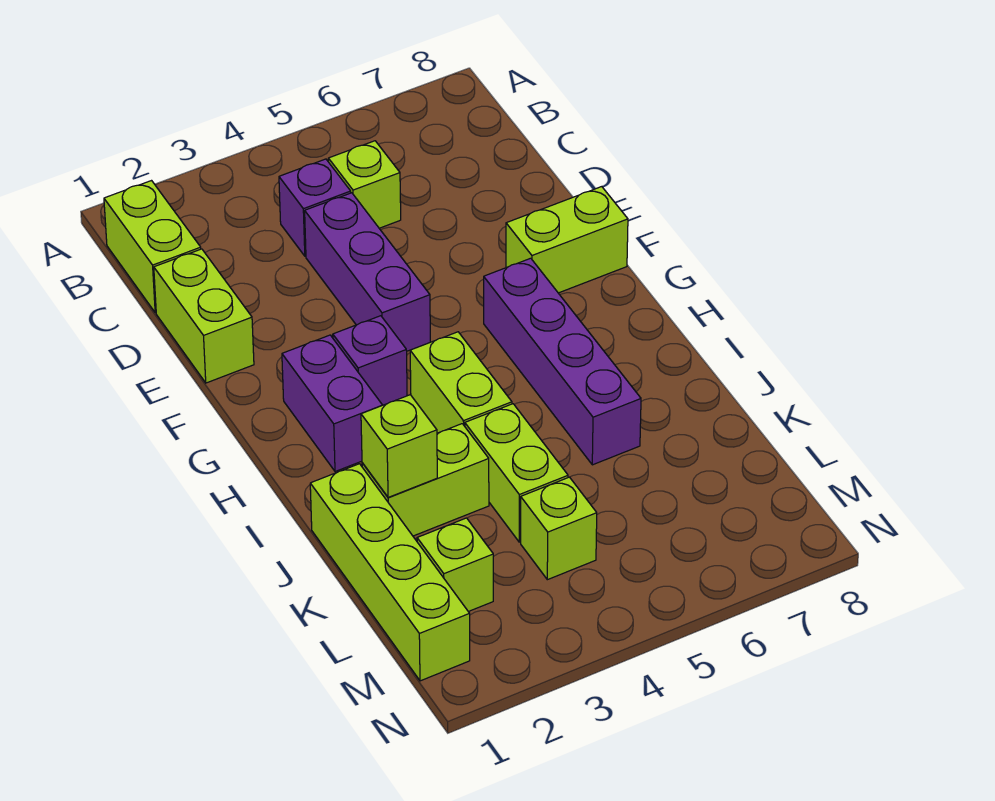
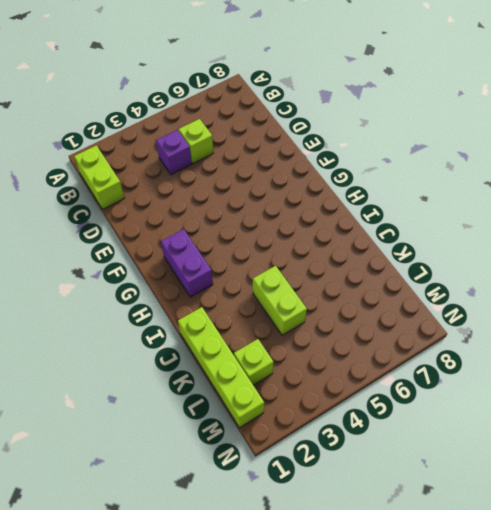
none -> lime 1x2 brick [154,249,254,383]
none -> purple 1x3 brick [305,193,430,351]
none -> lime 1x2 brick [506,187,628,293]

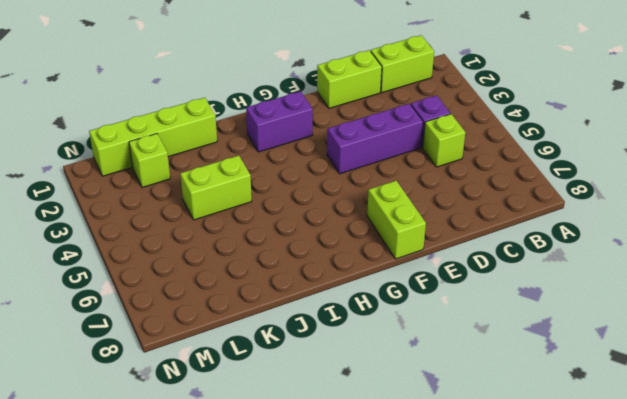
none -> purple 1x1 brick [333,316,407,405]
none -> purple 1x4 brick [484,258,641,465]
none -> lime 1x2 brick [410,332,512,433]

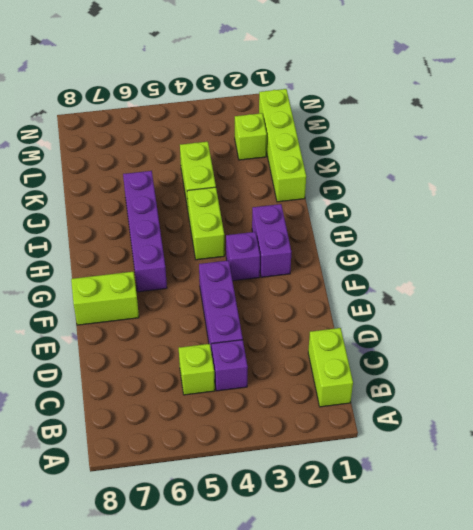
none -> lime 1x2 brick [154,249,254,383]
none -> lime 1x2 brick [362,424,489,536]
none -> lime 1x1 brick [521,477,597,580]

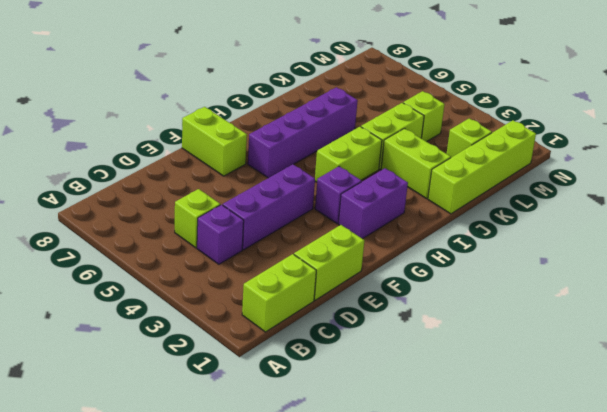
none -> lime 1x1 brick [361,395,437,497]

